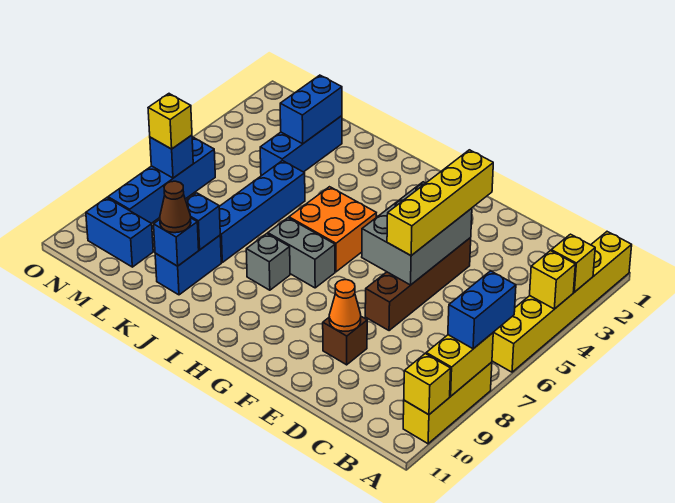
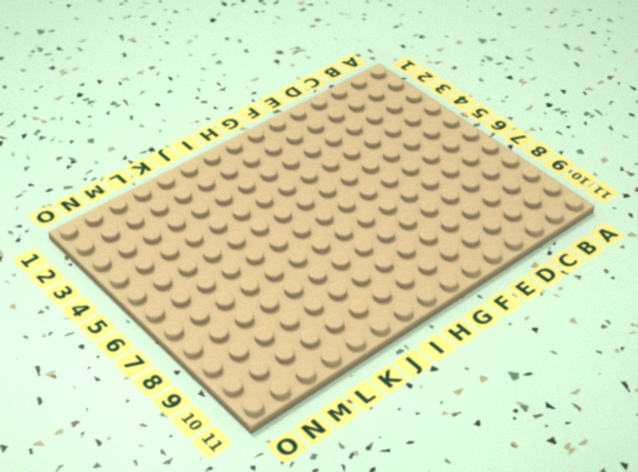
none -> yellow 1x6 brick [492,232,632,372]
none -> yellow 1x3 brick [403,362,492,444]
none -> brown 1x4 brick [365,238,471,331]

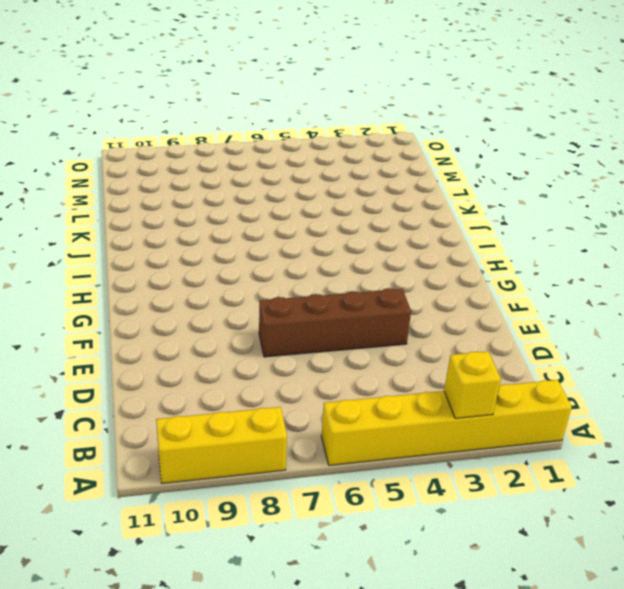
none -> brown 1x1 brick [323,317,367,365]
none -> orange 2x2 brick [289,187,376,272]
none -> grey 1x2 brick [268,218,335,288]

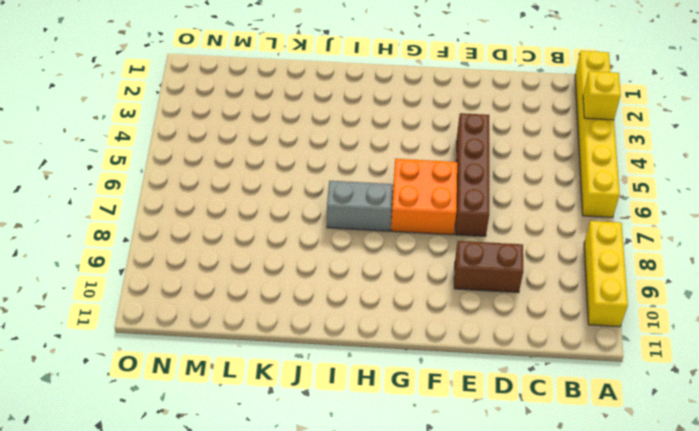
brown 1x2 brick [454,241,523,293] -> brown 1x1 brick [323,317,367,365]
orange 2x2 brick [391,159,457,235] -> orange 2x2 brick moved to [289,187,376,272]
none -> grey 1x1 brick [246,234,290,290]
none -> blue 1x4 brick [219,161,305,262]
none -> blue 1x2 brick [155,235,221,295]

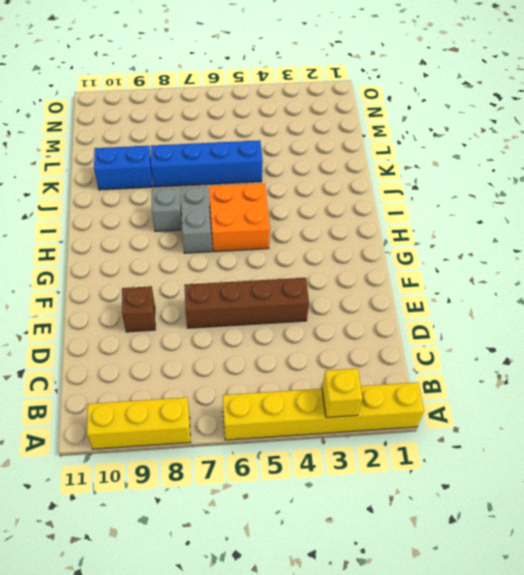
none -> blue 1x3 brick [260,116,342,176]
none -> blue 1x2 brick [86,198,153,267]
none -> blue 1x4 brick [108,137,215,223]

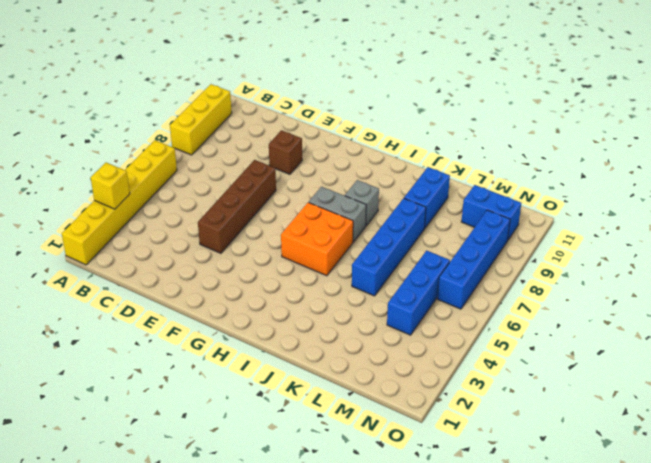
blue 1x3 brick [387,251,450,335] -> blue 1x3 brick moved to [260,116,342,176]
none -> yellow 1x1 brick [530,251,575,309]
none -> yellow 1x2 brick [426,333,493,396]
none -> yellow 1x1 brick [404,354,451,415]

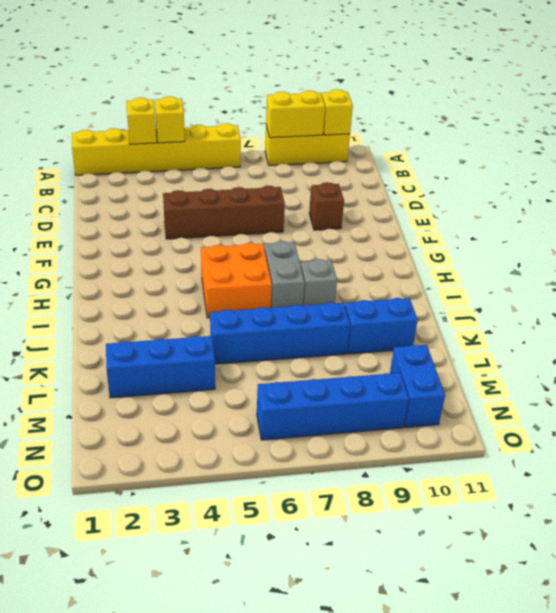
none -> grey 2x3 brick [362,182,472,285]
none -> orange 1x1 cone [329,280,361,331]
none -> blue 1x1 brick [186,193,220,250]

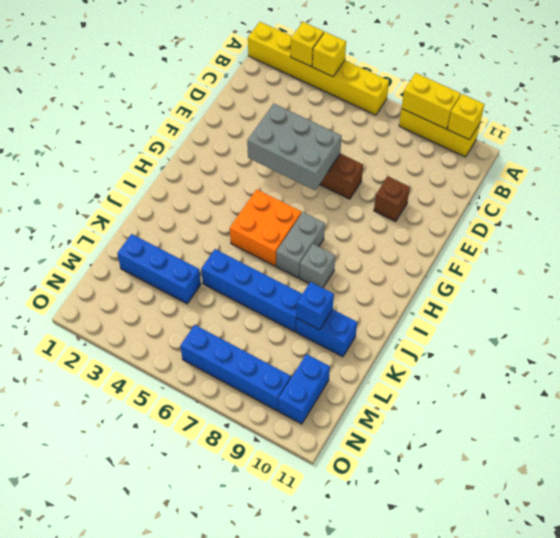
none -> orange 1x1 cone [329,280,361,331]
none -> blue 1x1 brick [154,218,199,266]
none -> blue 1x2 brick [280,75,342,144]

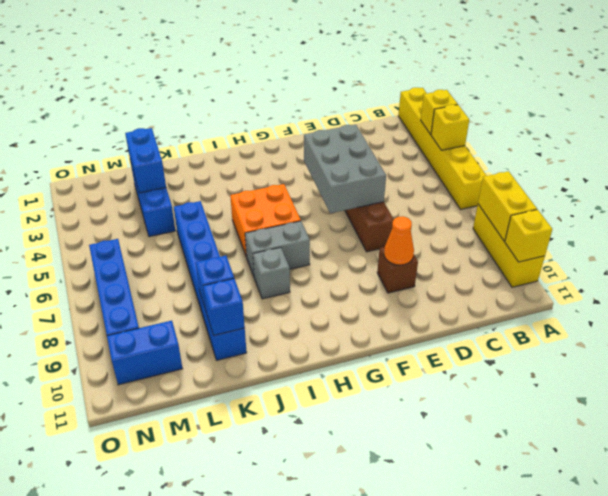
none -> blue 1x1 brick [150,135,193,178]
none -> blue 1x2 brick [448,271,516,349]
none -> yellow 1x4 brick [387,150,493,255]

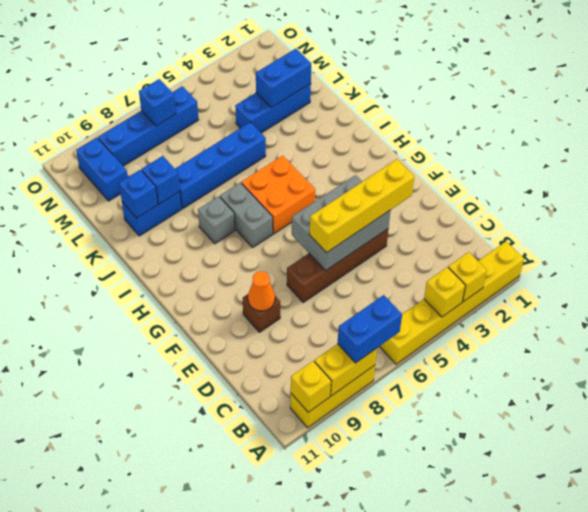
none -> brown 1x1 cone [160,181,191,233]
none -> yellow 1x1 brick [148,94,192,149]

